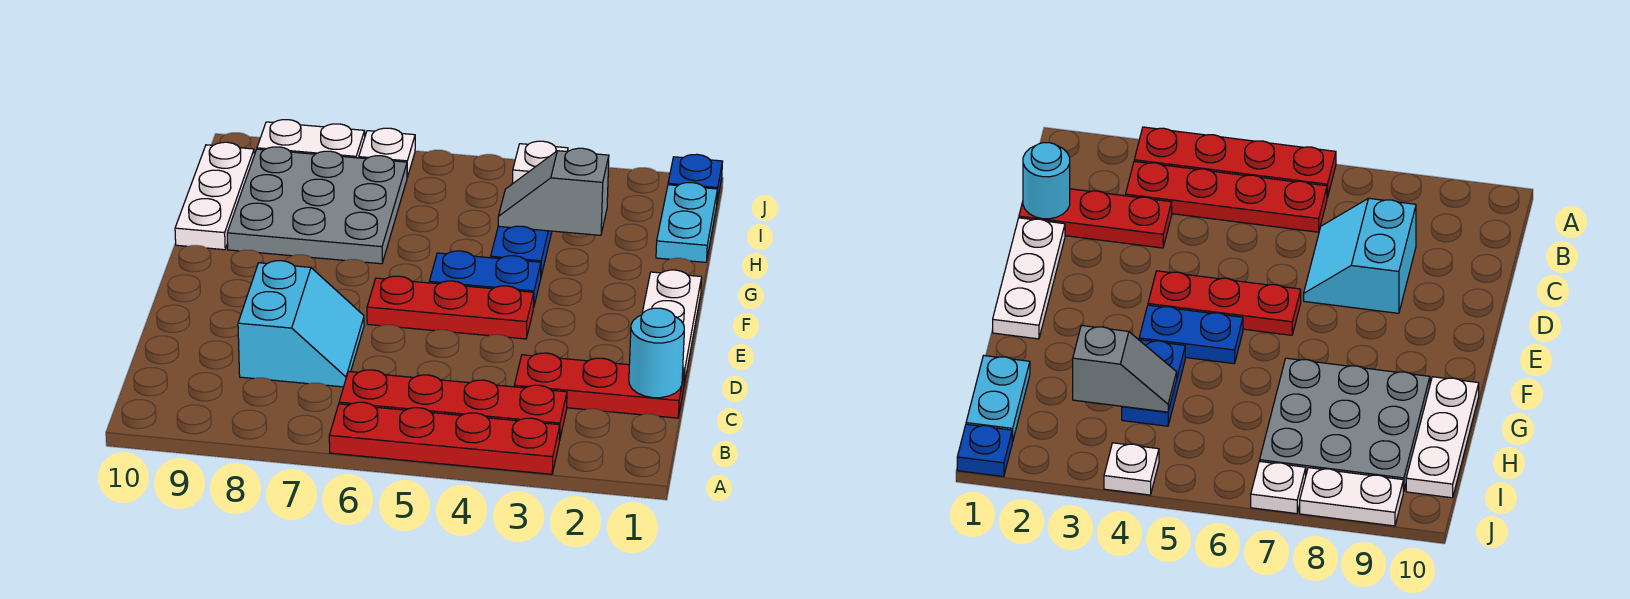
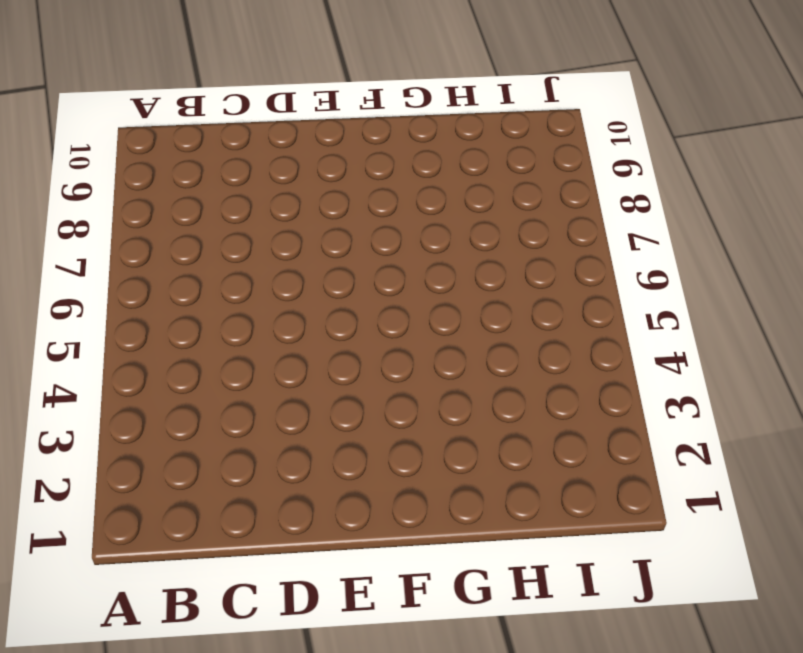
none -> red 1x4 plate [329,402,560,474]
none -> red 1x4 plate [339,370,567,440]
none -> red 1x3 plate [514,353,685,418]

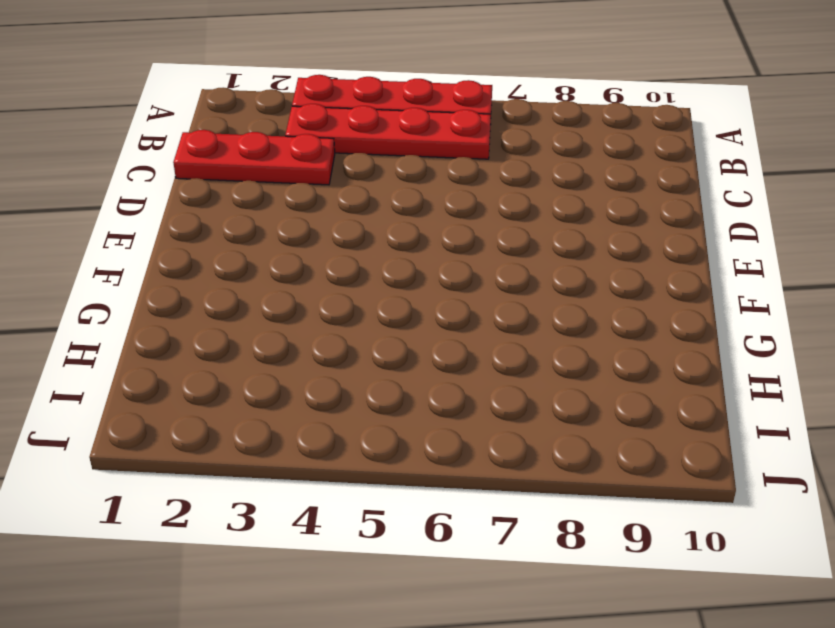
none -> cyan 2x2 slope [238,261,364,387]
none -> white 1x3 plate [642,270,702,384]
none -> red 1x3 plate [367,276,534,339]

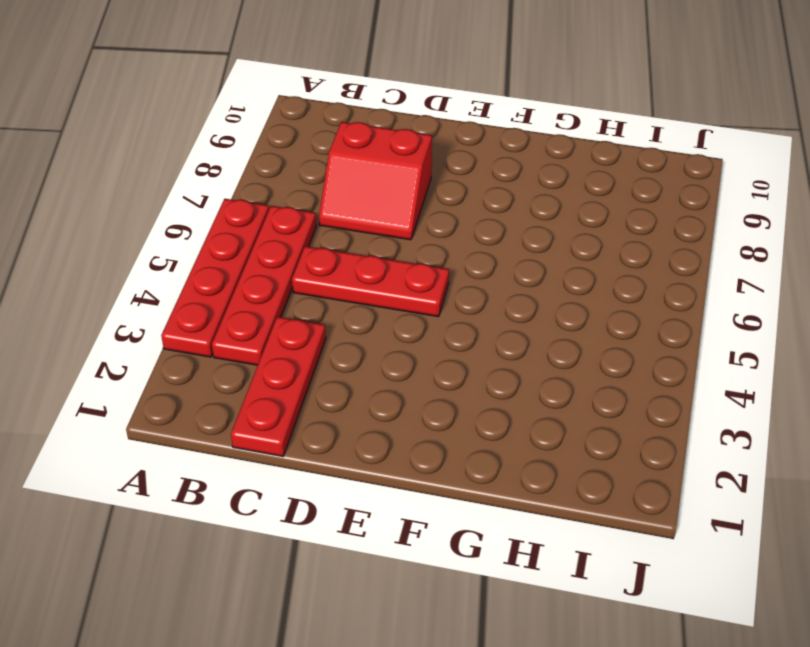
red 1x3 plate [292,246,449,317] -> red 1x3 plate turned to [367,276,534,339]
red 2x2 slope [319,122,432,240] -> cyan 2x2 slope [238,261,364,387]
none -> white 1x3 plate [642,270,702,384]
none -> blue 1x2 plate [429,251,541,308]
none -> blue 1x2 plate [491,226,552,275]

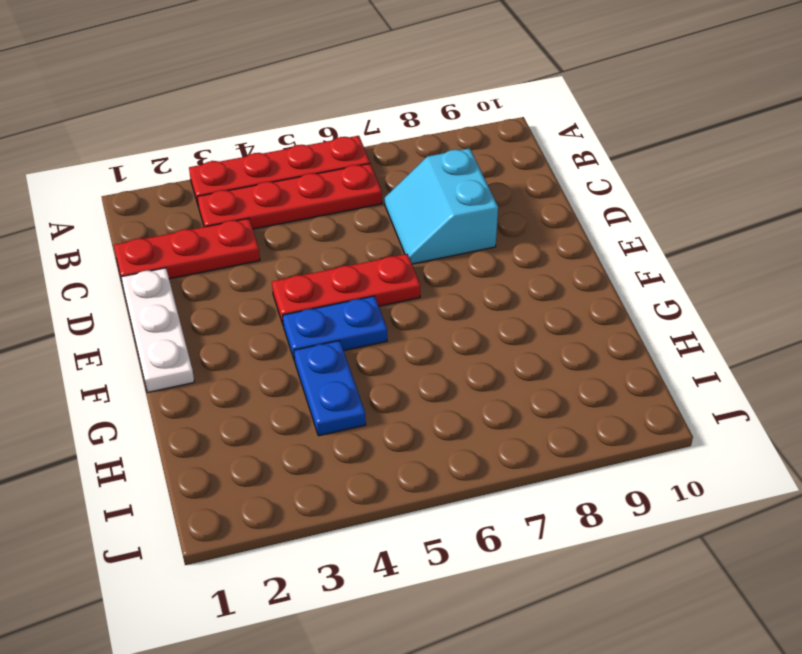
none -> grey 3x3 plate [227,147,407,264]
none -> white 1x3 plate [175,142,254,250]
none -> cyan 1x2 plate [656,183,717,262]

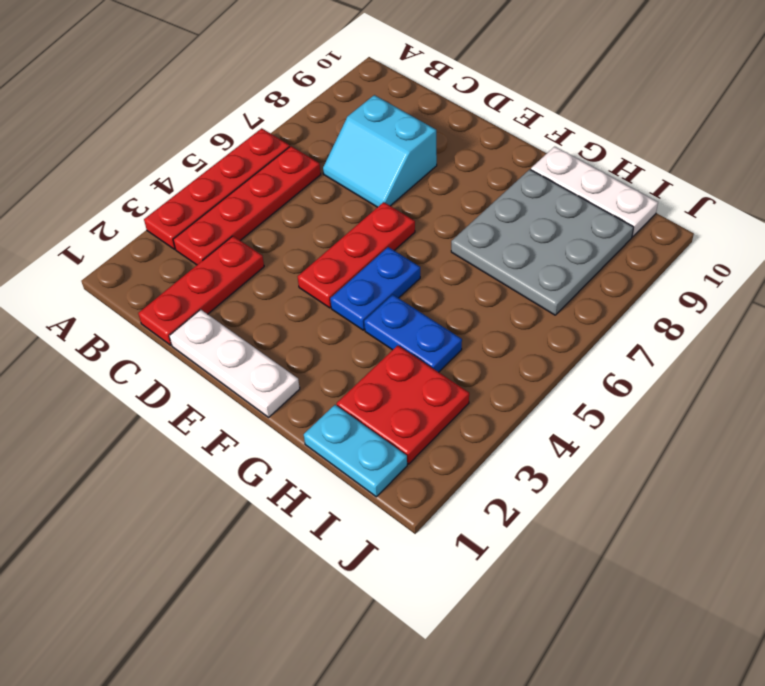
red 2x2 plate [337,345,469,464] -> none
none -> blue 1x1 plate [668,154,723,201]
none -> white 1x1 plate [512,141,568,184]
none -> white 1x1 plate [359,128,415,177]

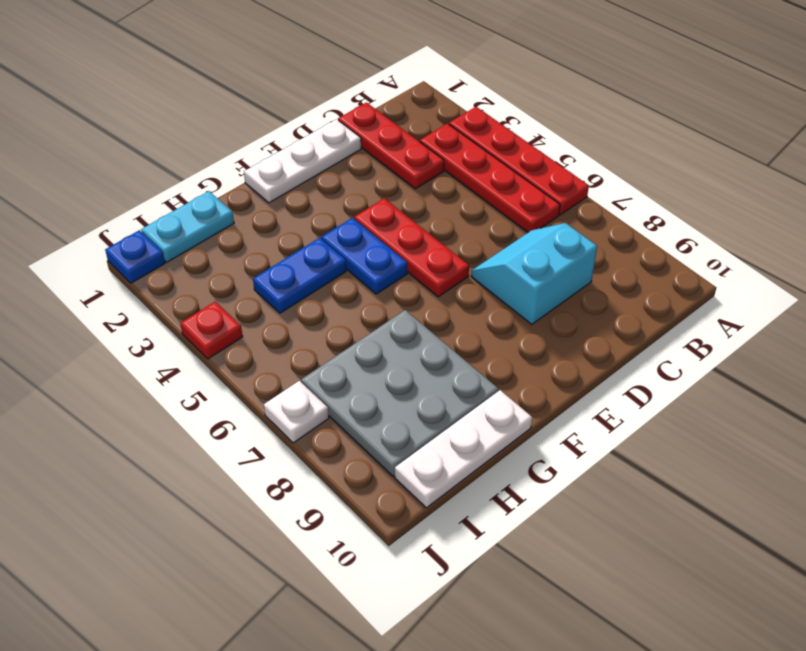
red 1x1 plate [180,302,243,359] -> white 1x1 plate [512,141,568,184]
none -> white 1x2 plate [257,120,365,158]
none -> cyan 1x1 round brick [629,308,684,398]
none -> grey 1x2 slope [498,148,609,235]

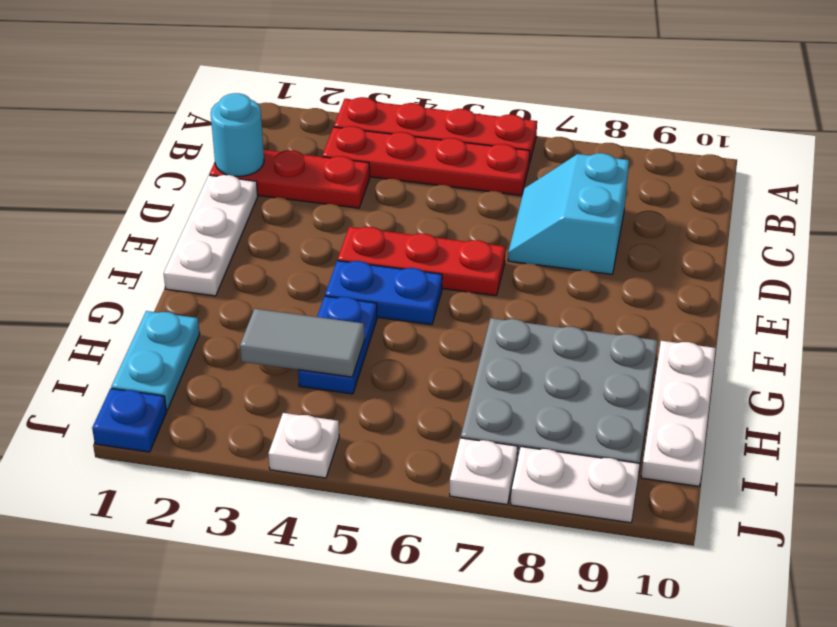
grey 1x2 tile [240,309,364,377] -> grey 1x2 slope [498,148,609,235]

